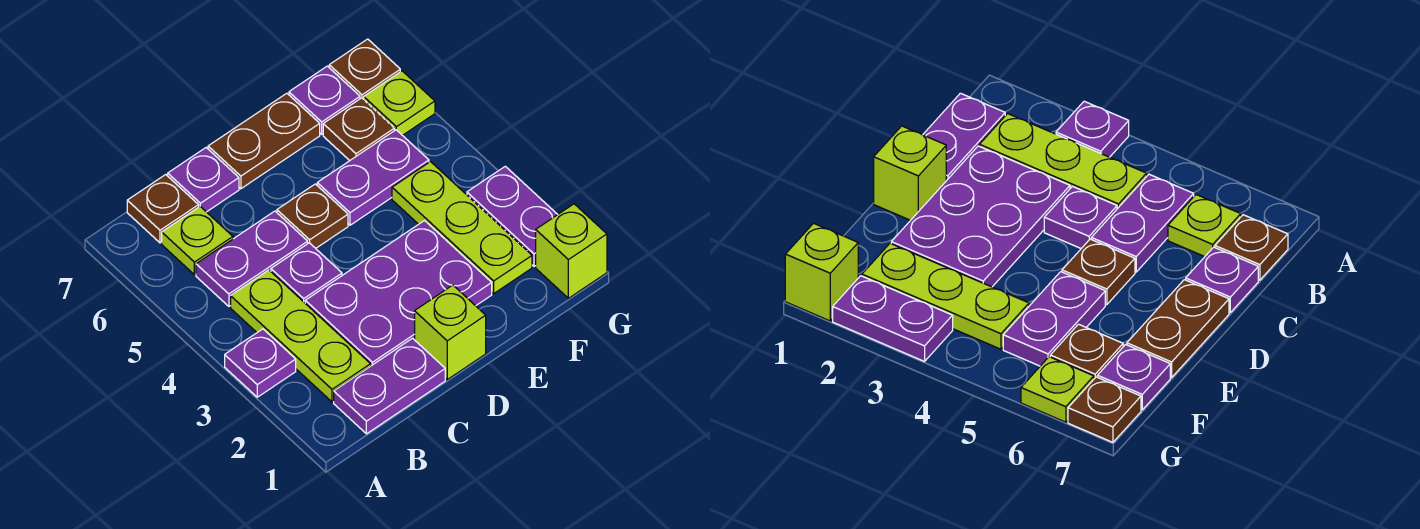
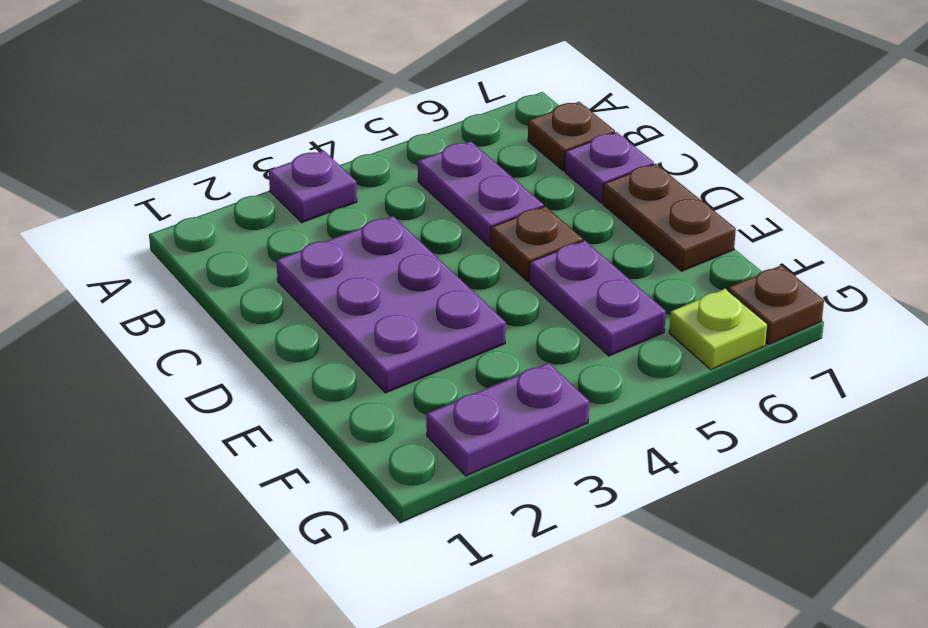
none -> purple 1x2 plate [334,338,445,434]
none -> lime 1x3 plate [231,270,371,402]
none -> lime 1x1 plate [162,207,233,275]

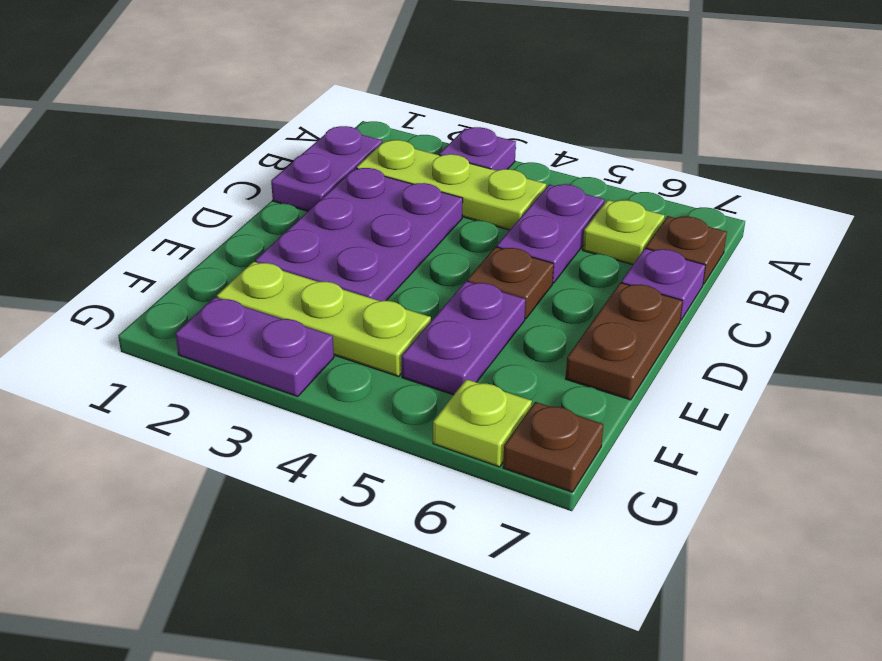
none -> purple 1x1 plate [271,243,342,303]
none -> lime 1x1 brick [415,285,486,379]
none -> brown 1x1 plate [323,98,394,161]

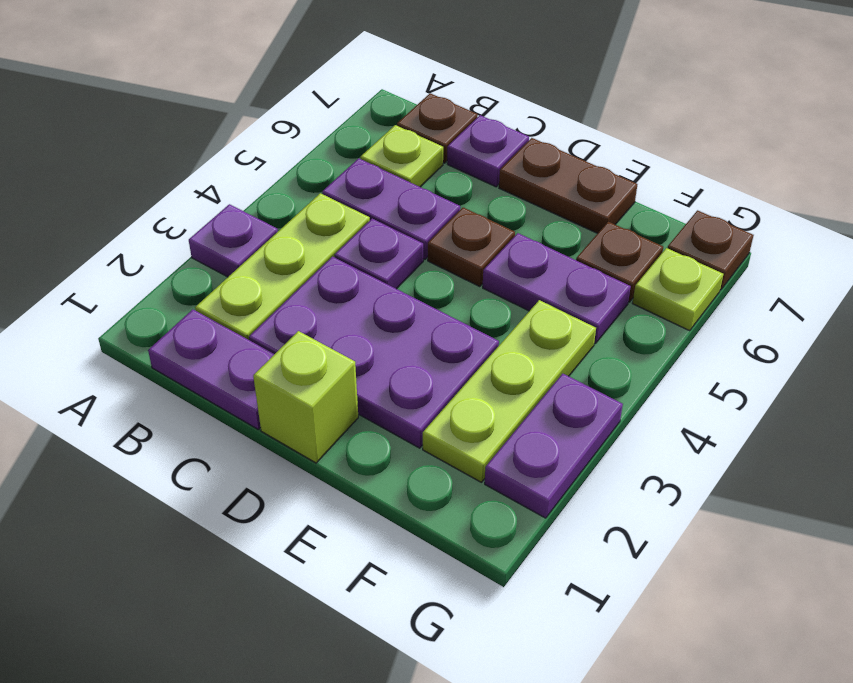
none -> purple 1x1 plate [289,66,360,134]
none -> lime 1x1 brick [536,204,607,298]

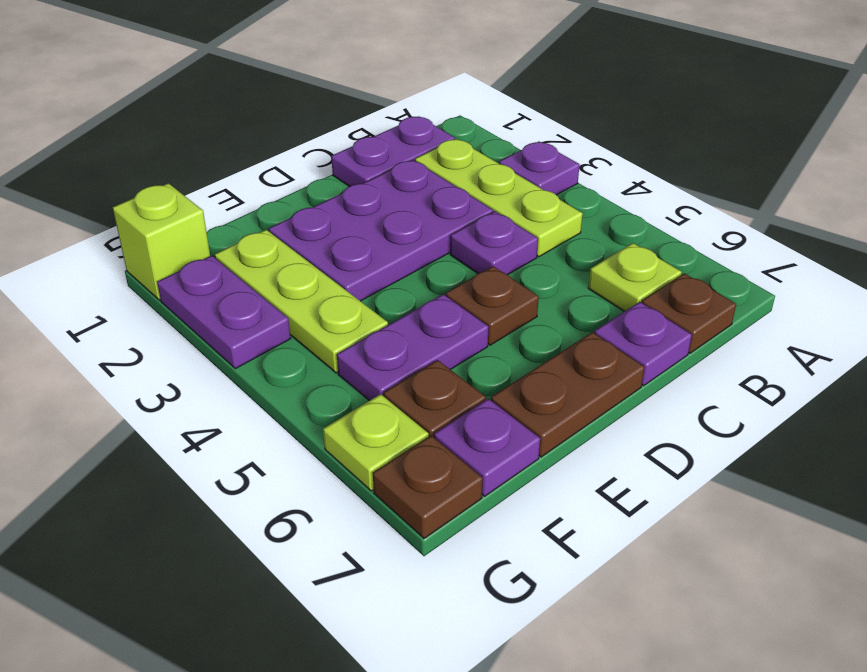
none -> purple 1x2 plate [196,211,308,306]
none -> lime 1x1 brick [415,285,486,379]

